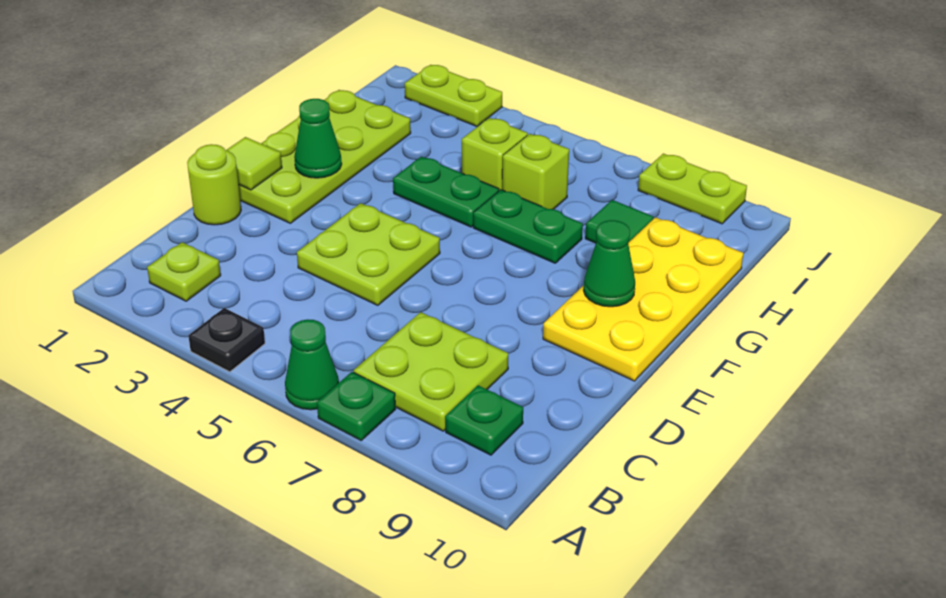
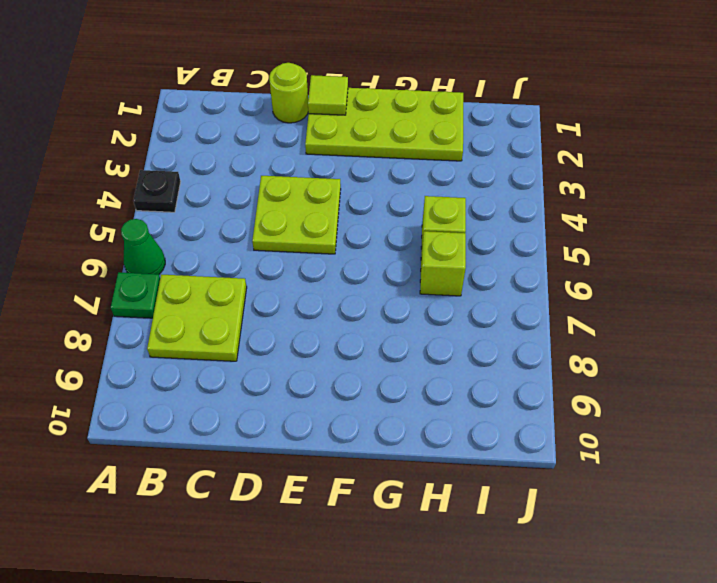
none -> lime 1x1 plate [147,242,221,301]
none -> green 1x1 plate [445,385,523,455]
none -> yellow 2x4 plate [543,217,743,381]

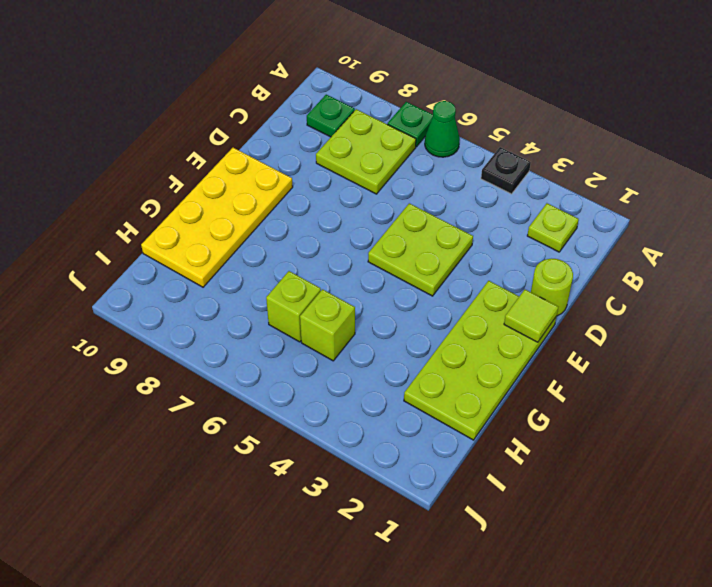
none -> green 1x2 plate [393,156,499,227]
none -> green 1x2 plate [473,190,583,263]
none -> green 1x1 tile [585,200,653,243]

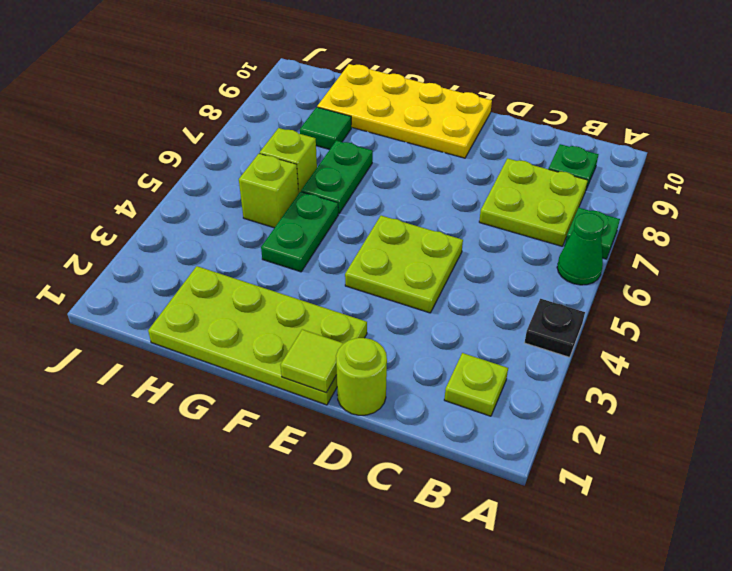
none -> lime 1x2 plate [405,65,502,126]
none -> lime 1x2 plate [638,153,747,224]
none -> green 1x1 cone [294,99,342,178]

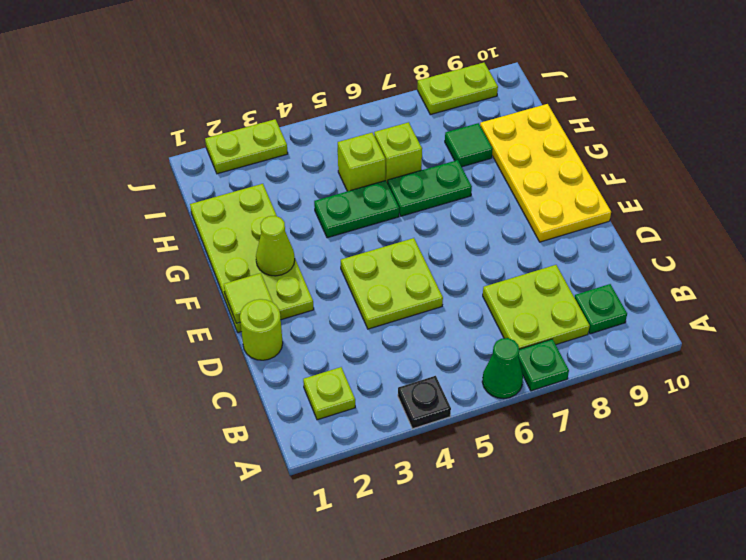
lime 1x1 cone [256,216,295,276] -> green 1x1 cone [294,99,342,178]
none -> green 1x1 cone [583,220,635,307]

